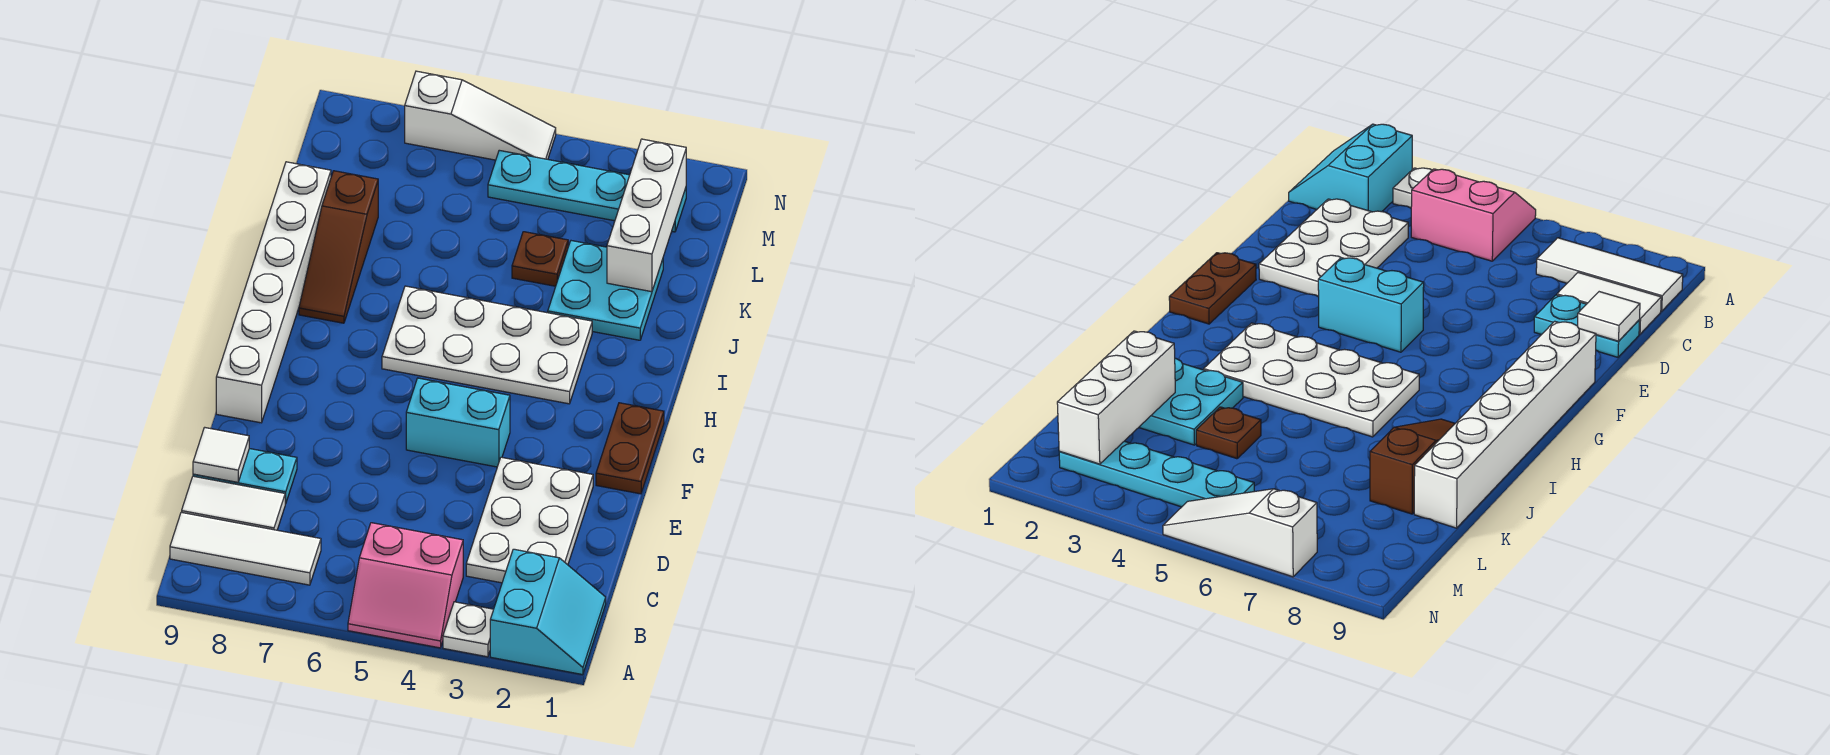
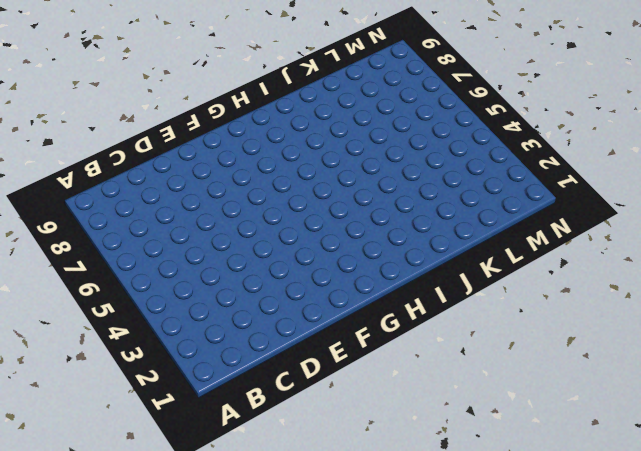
none -> cyan 2x2 slope [490,549,606,675]
none -> white 1x1 plate [443,602,494,657]
none -> pink 2x2 slope [348,523,463,648]

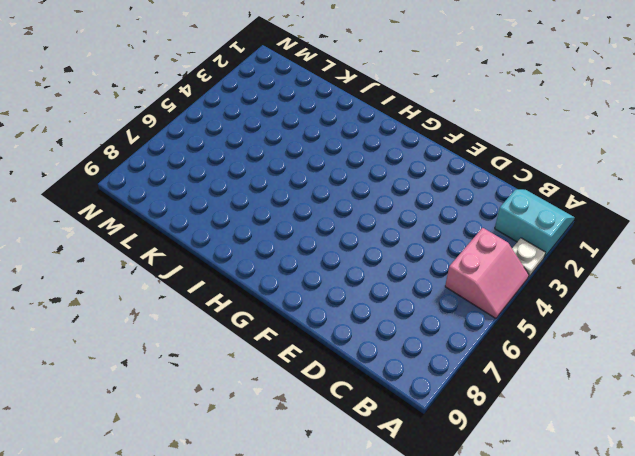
none -> white 1x3 tile [170,512,321,585]
none -> white 2x3 plate [466,457,593,583]
none -> white 1x2 tile [182,476,285,530]

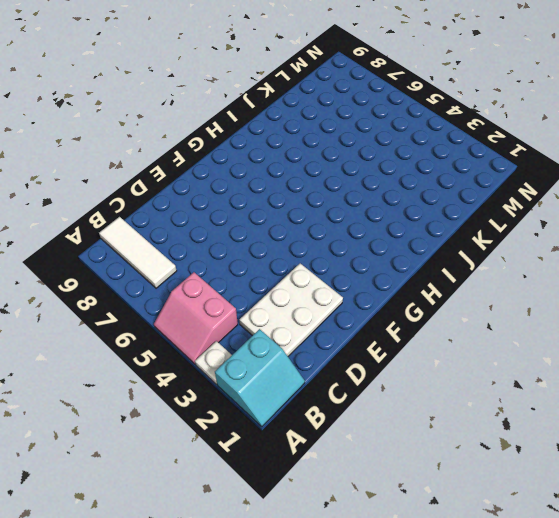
none -> white 1x2 tile [182,476,285,530]
none -> cyan 1x2 plate [193,449,297,504]
none -> brown 1x2 plate [596,403,664,494]

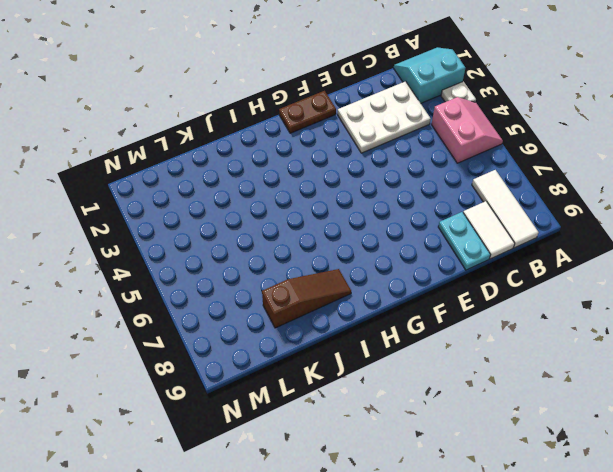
none -> cyan 1x2 brick [406,378,510,467]
none -> white 1x6 brick [216,162,331,423]
none -> white 2x4 plate [382,286,592,404]

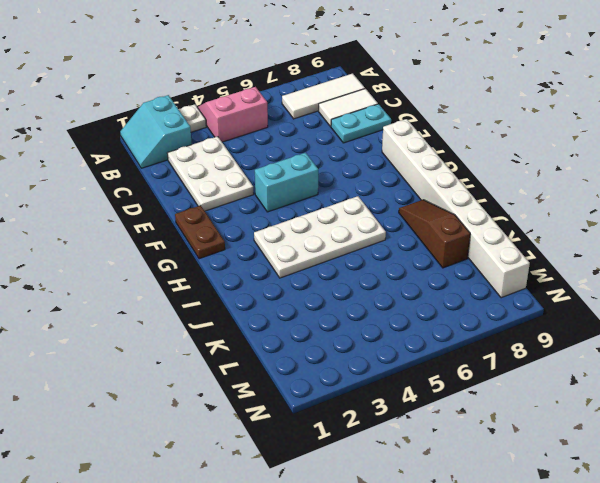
white 1x8 brick [382,119,530,298] -> white 1x6 brick [216,162,331,423]
none -> cyan 2x2 plate [548,241,663,340]
none -> brown 1x1 plate [512,232,568,286]
none -> cyan 1x4 plate [488,150,686,232]

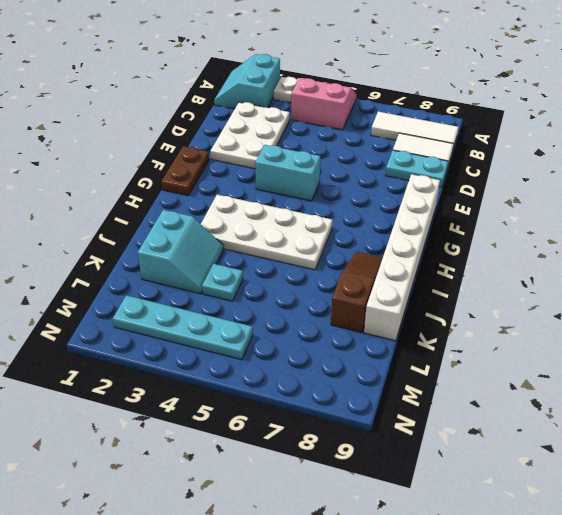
cyan 2x2 slope [138,210,224,294] -> cyan 2x2 plate [548,241,663,340]
cyan 1x1 plate [202,264,243,301] -> brown 1x1 plate [512,232,568,286]
none -> white 1x3 slope [405,71,556,160]
none -> white 1x1 tile [193,427,249,482]
none -> white 1x3 brick [607,139,686,292]

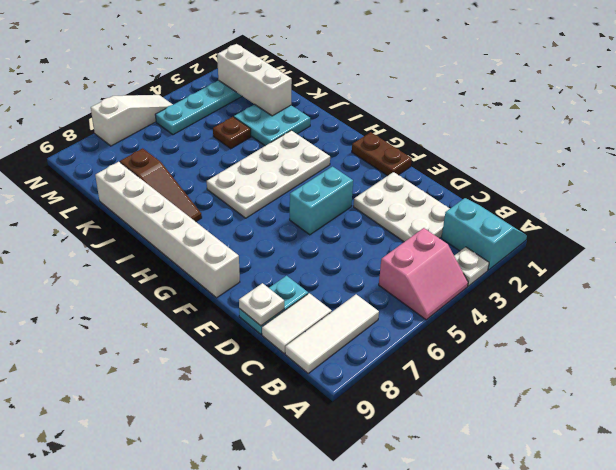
white 1x1 plate [239,283,284,326] -> white 1x1 tile [193,427,249,482]

